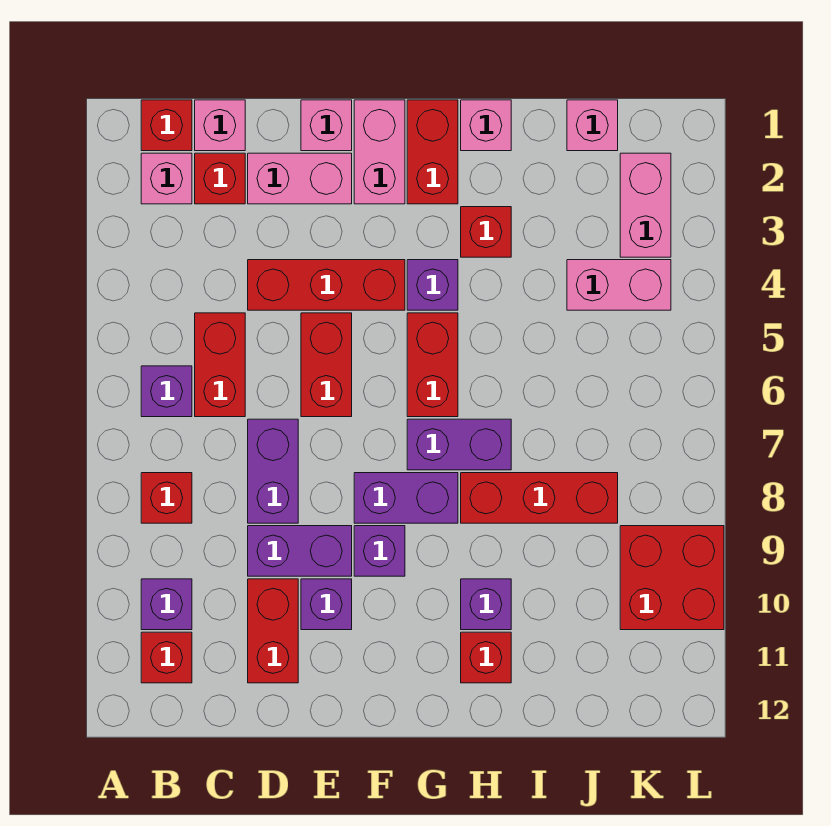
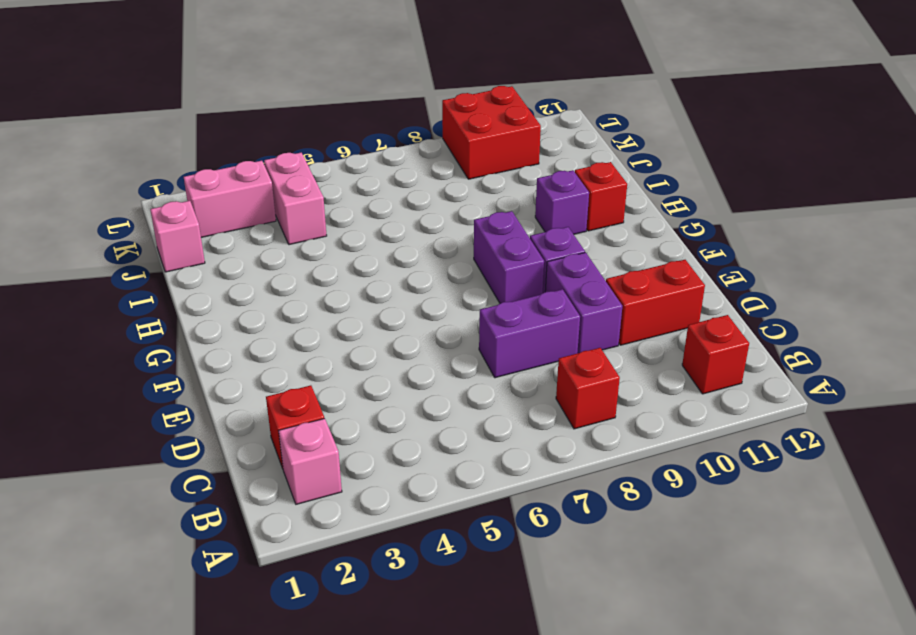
none -> red 1x1 brick [141,100,192,151]
none -> purple 1x1 brick [141,366,192,417]
none -> purple 1x1 brick [141,579,192,630]
none -> pink 1x1 brick [195,100,245,151]

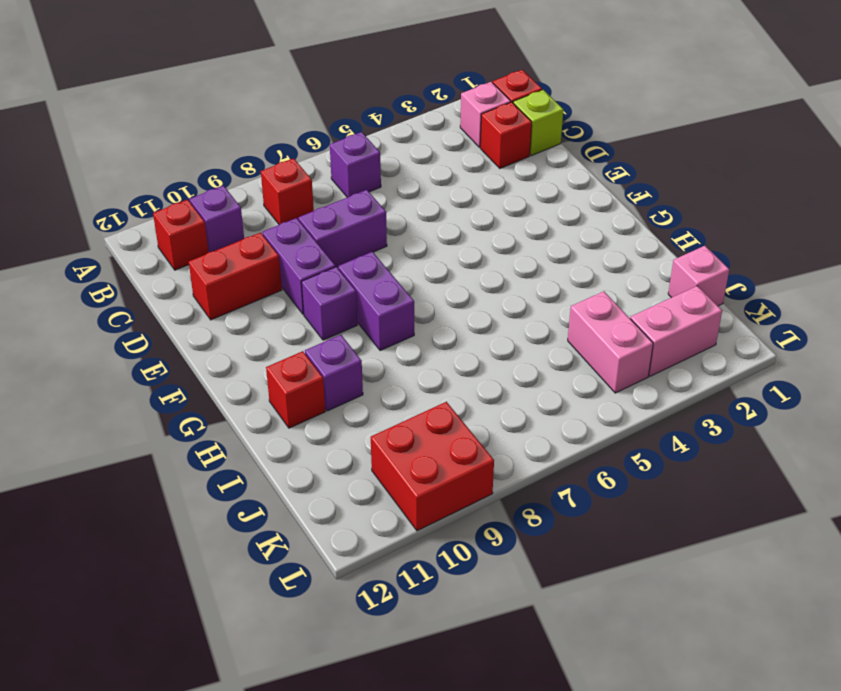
lime 1x1 brick [513,90,563,156] -> pink 1x1 brick [195,100,245,151]
none -> red 1x2 brick [195,313,245,417]
none -> pink 1x2 brick [248,153,352,204]
none -> red 1x3 brick [248,260,405,310]
none -> pink 1x1 brick [301,100,352,151]

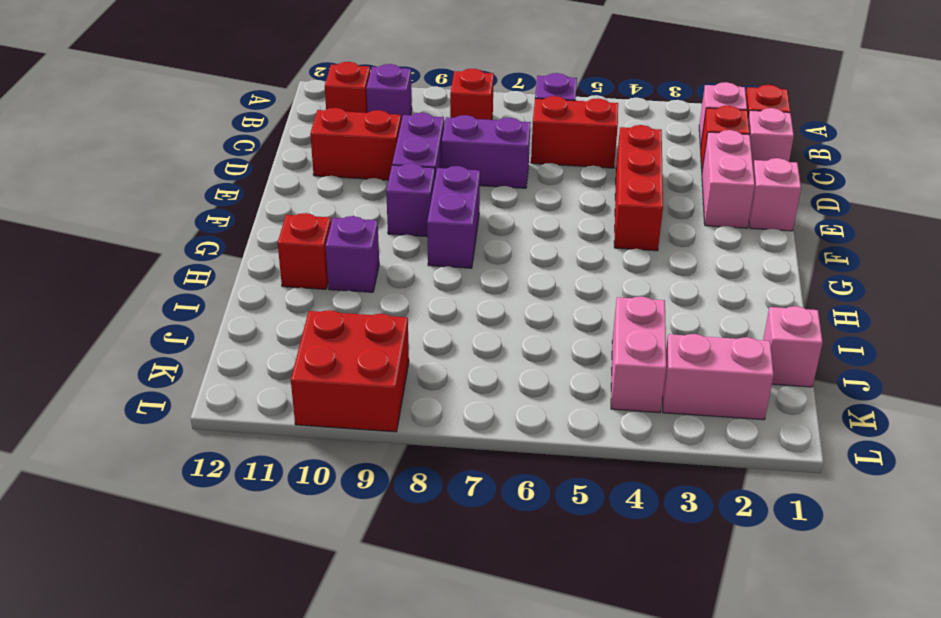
none -> red 1x2 brick [301,313,352,417]
none -> purple 1x1 brick [301,579,352,630]
none -> pink 1x2 brick [354,100,405,204]
none -> red 1x2 brick [407,100,458,204]

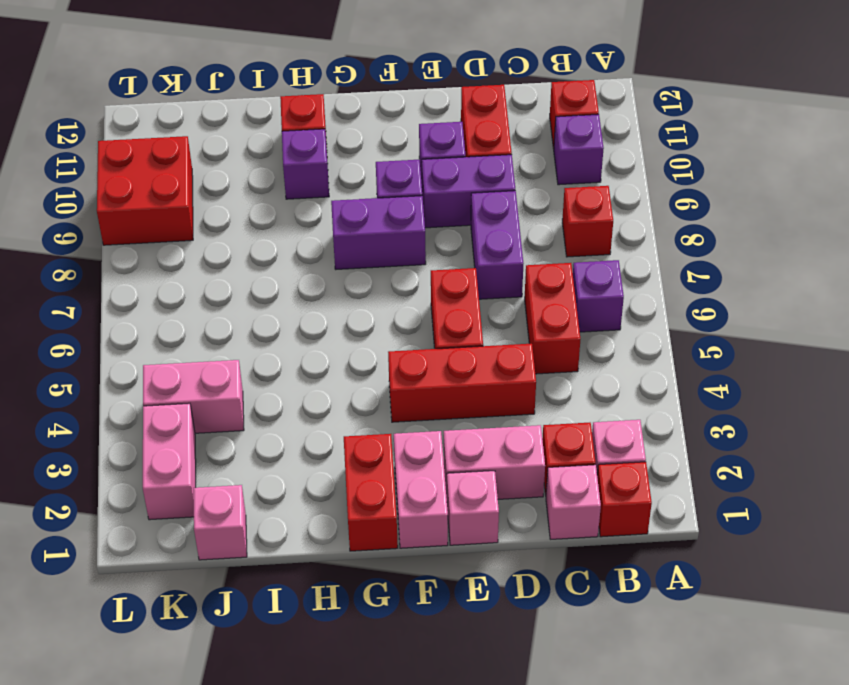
none -> purple 1x1 brick [407,260,458,310]
none -> red 1x2 brick [407,313,458,417]
none -> purple 1x2 brick [407,419,511,470]
none -> pink 1x1 brick [461,100,511,151]

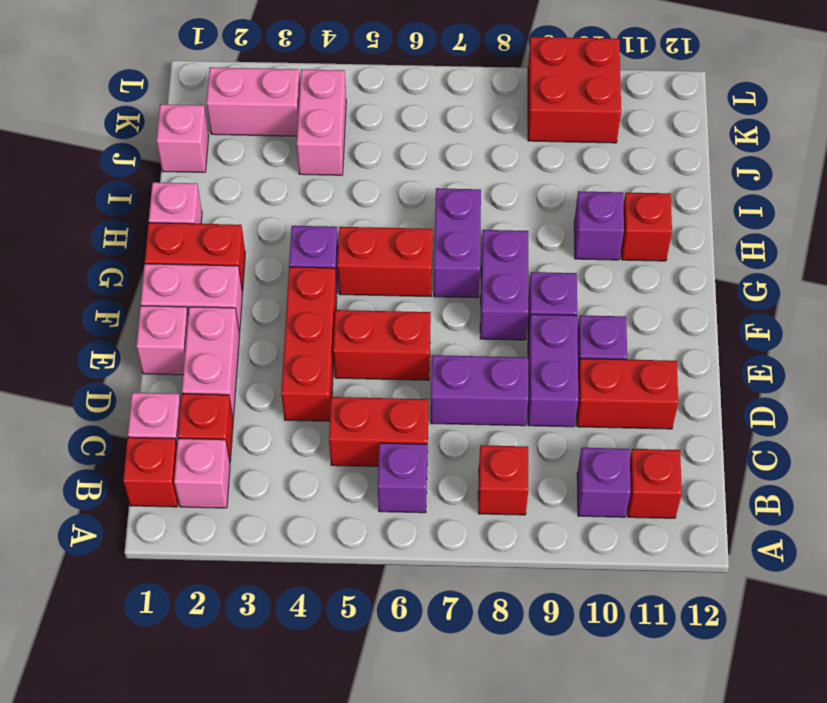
none -> red 1x1 brick [461,207,511,257]
none -> red 1x3 brick [461,473,618,523]

